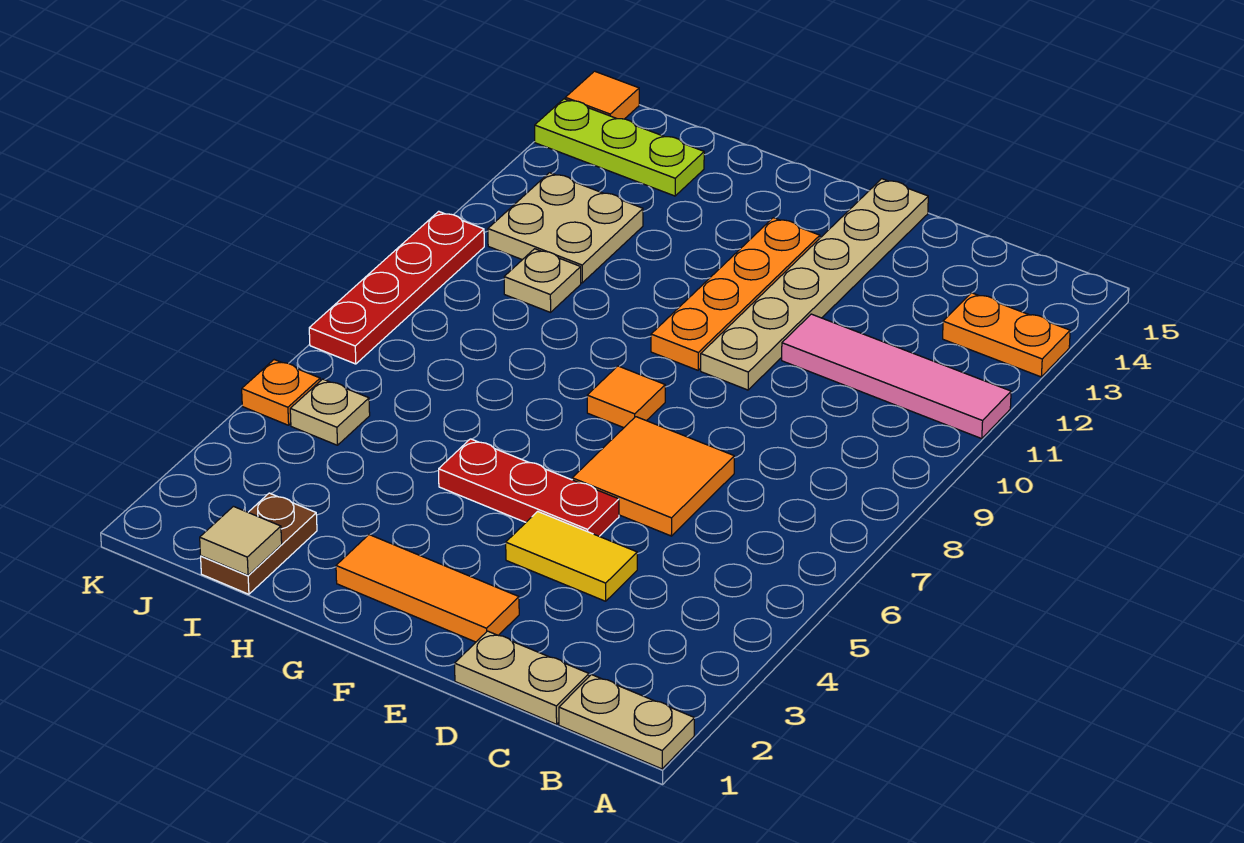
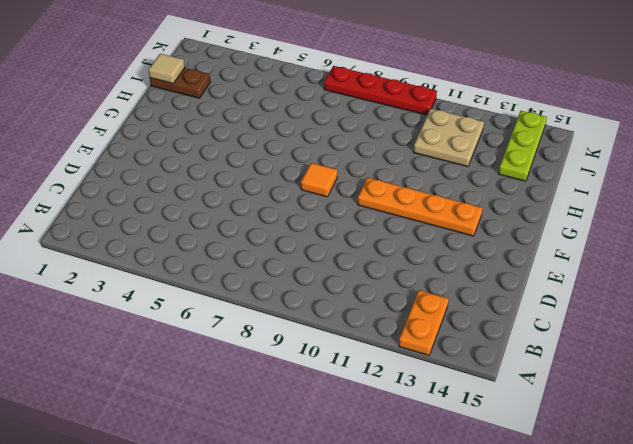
none -> tan 1x2 plate [559,675,694,769]
none -> pink 1x4 tile [782,314,1011,439]
none -> tan 1x2 plate [455,631,589,724]

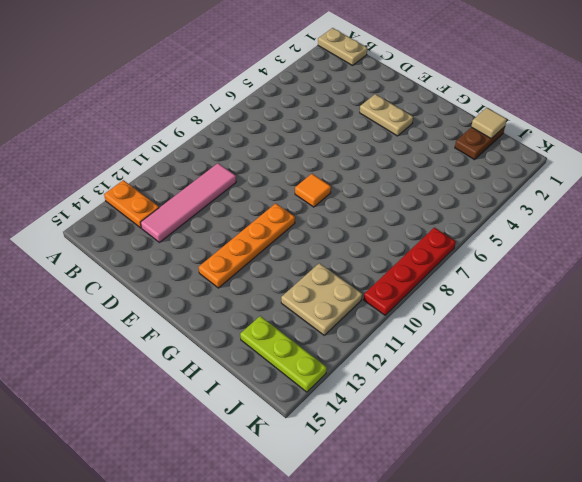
pink 1x4 tile [141,163,236,242] -> pink 1x4 tile turned to [782,314,1011,439]
tan 1x2 plate [360,94,413,136] -> tan 1x2 plate moved to [455,631,589,724]
none -> yellow 1x2 tile [506,511,637,601]
none -> orange 2x2 tile [572,417,734,536]
none -> orange 1x3 tile [336,535,519,642]

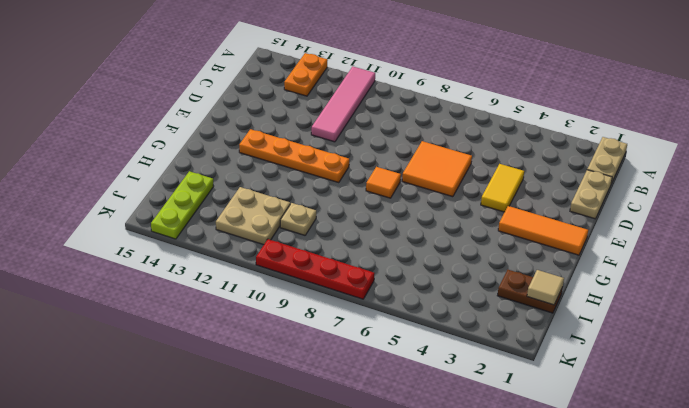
orange 1x3 tile [498,206,588,255] -> orange 1x3 tile turned to [336,535,519,642]
none -> red 1x3 plate [439,439,619,536]
none -> tan 1x6 plate [701,179,928,390]
none -> tan 1x1 plate [290,379,370,445]

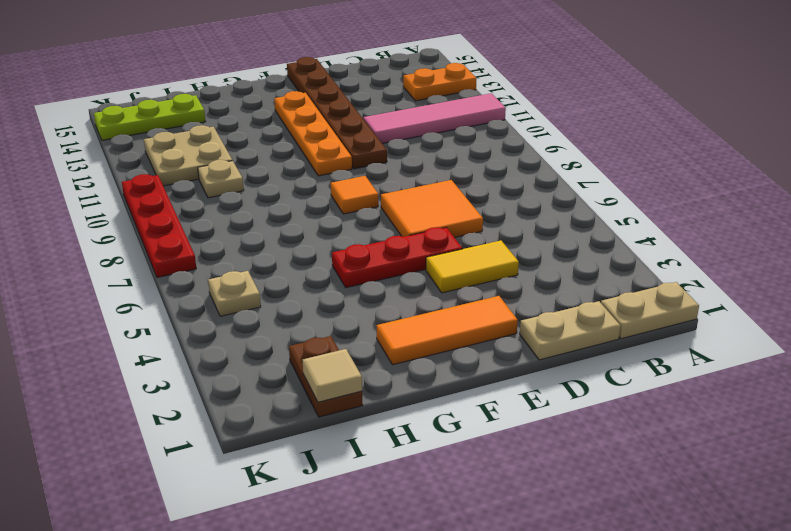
brown 1x6 plate [287,57,387,169] -> tan 1x6 plate [701,179,928,390]
none -> orange 1x1 plate [242,360,320,425]
none -> orange 1x1 tile [565,71,639,119]

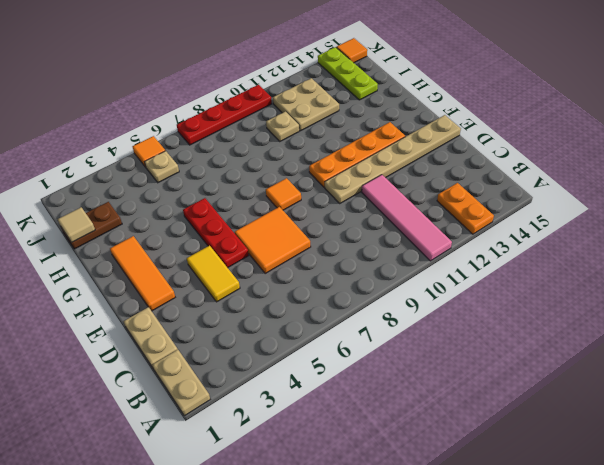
orange 1x1 tile [132,136,165,167] -> orange 1x1 plate [242,360,320,425]

